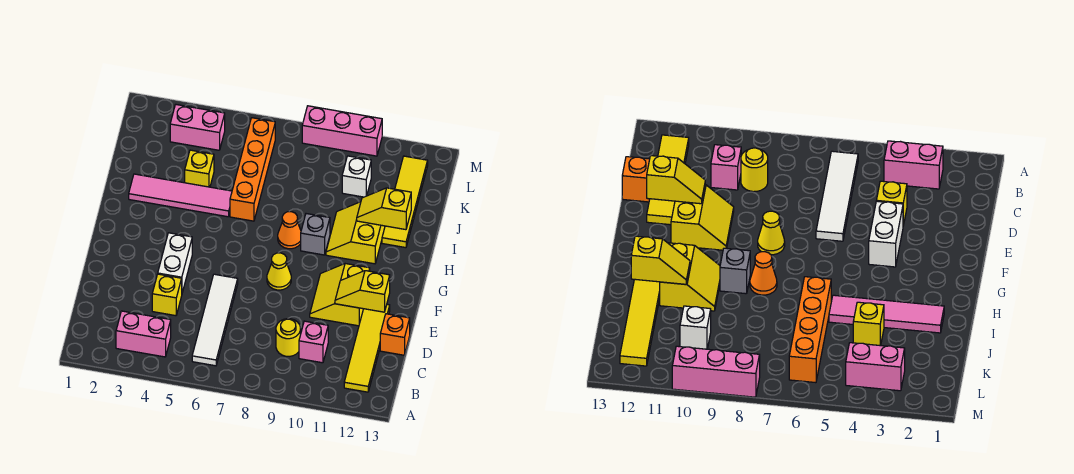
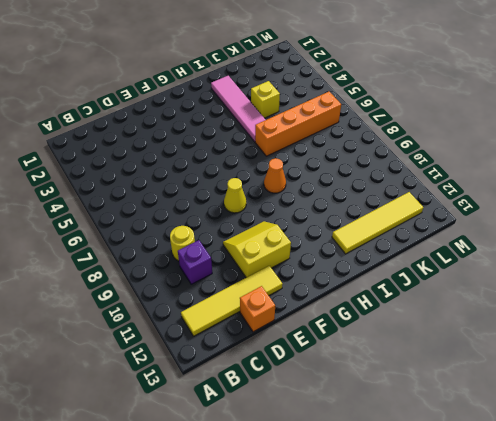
purple 1x1 brick [178,240,212,284] -> pink 1x1 brick [299,321,328,363]
none -> pink 1x2 brick [116,311,171,357]
none -> white 1x4 tile [192,274,238,366]
none -> yellow 1x1 brick [152,274,182,316]

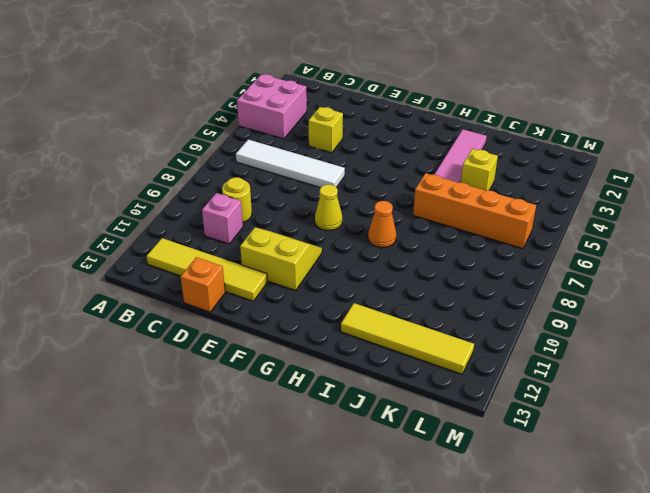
pink 2x2 brick [237,74,307,139] -> pink 1x2 brick [116,311,171,357]
none -> white 1x2 brick [158,233,192,293]
none -> grey 1x1 brick [301,214,330,255]
none -> yellow 2x2 slope [326,202,385,264]

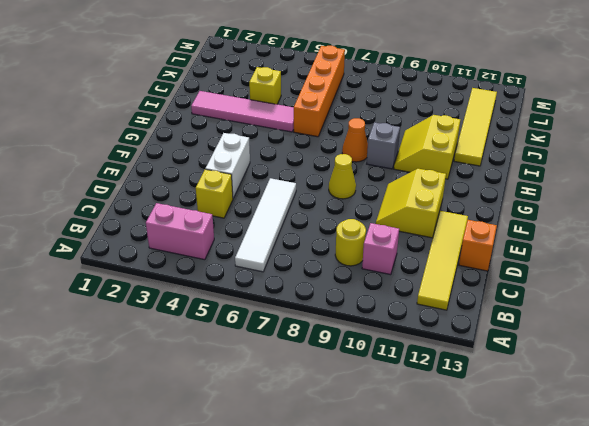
none -> white 1x1 brick [342,156,371,197]
none -> pink 1x2 brick [170,105,225,150]
none -> pink 1x3 brick [302,106,382,156]

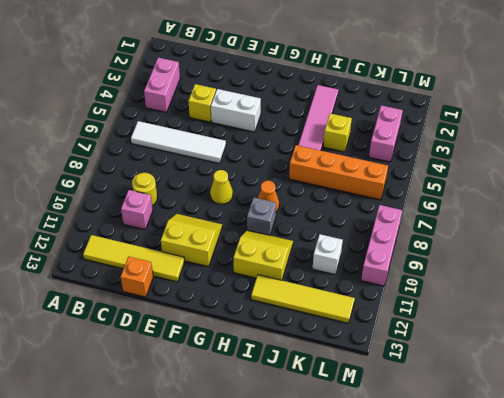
none -> yellow 1x2 slope [335,271,390,312]
none -> yellow 1x2 slope [357,188,411,230]

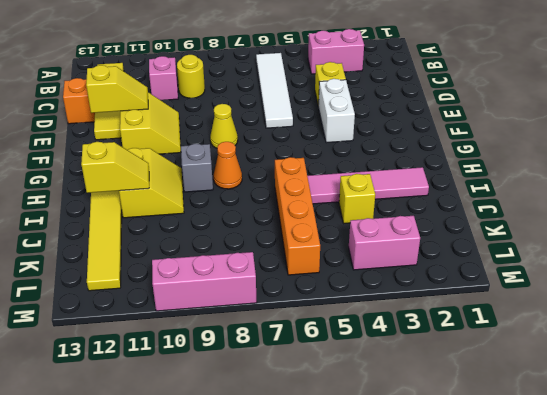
none -> white 1x1 brick [342,156,371,197]

